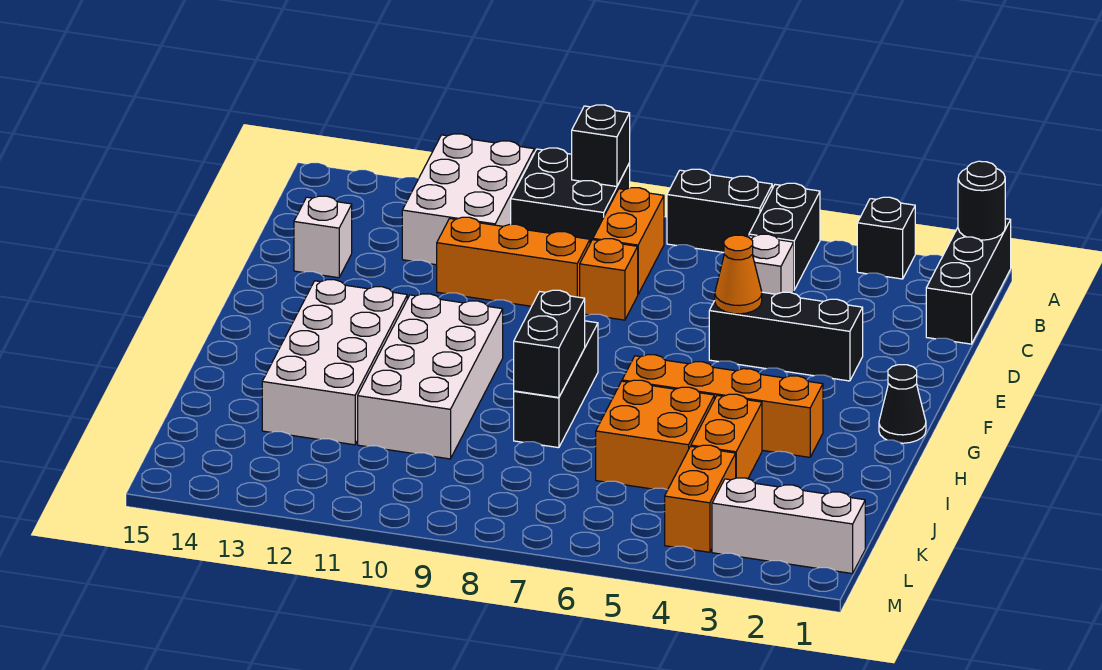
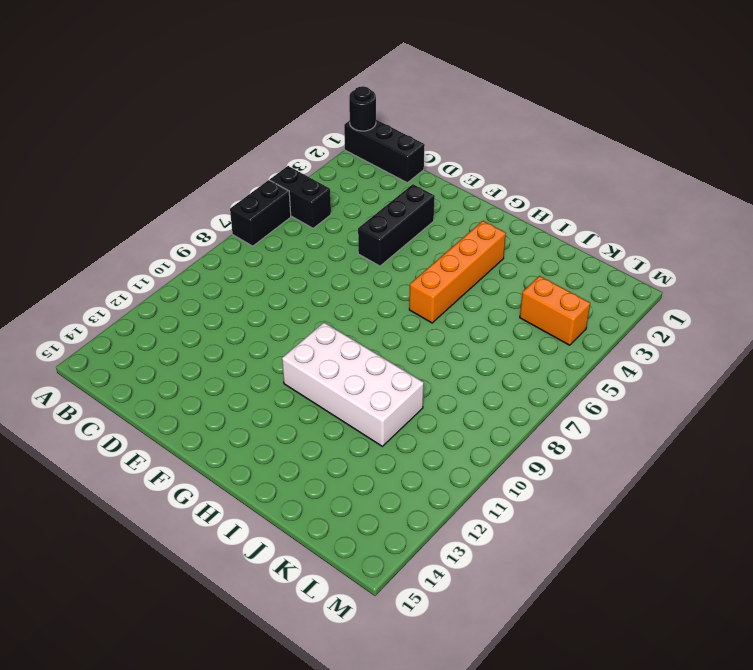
none -> black 1x1 brick [857,197,915,279]
none -> black 2x2 brick [511,148,630,243]
none -> white 2x3 brick [402,134,534,265]

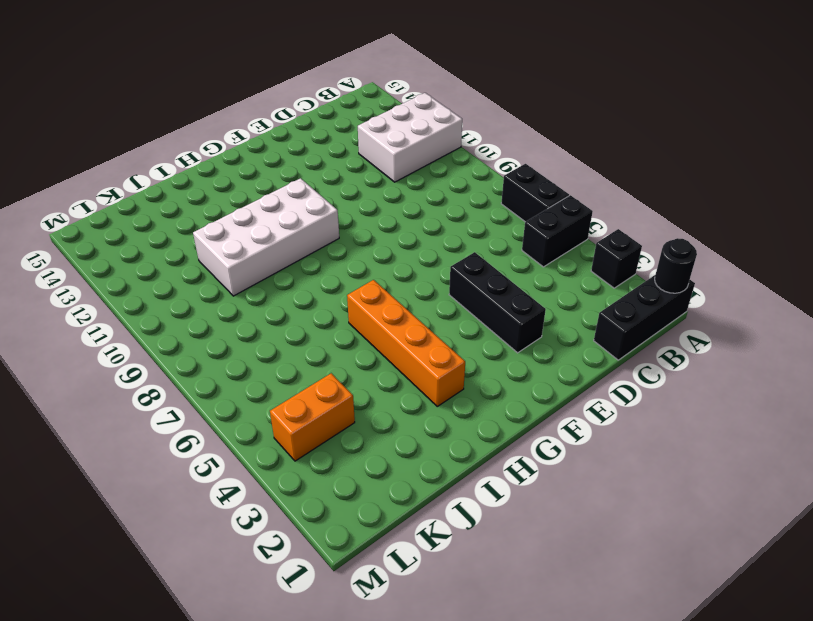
none -> black 2x2 brick [511,148,630,243]
none -> orange 1x2 brick [593,188,664,294]
none -> white 1x1 brick [748,234,794,294]

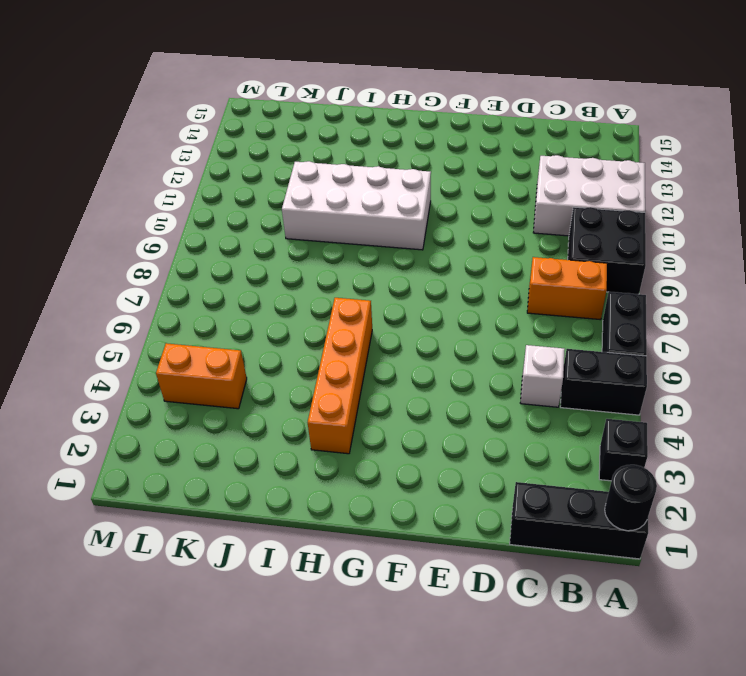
none -> orange 1x1 brick [580,239,638,320]
none -> orange 1x3 brick [437,217,590,306]
none -> white 1x1 brick [294,196,352,278]

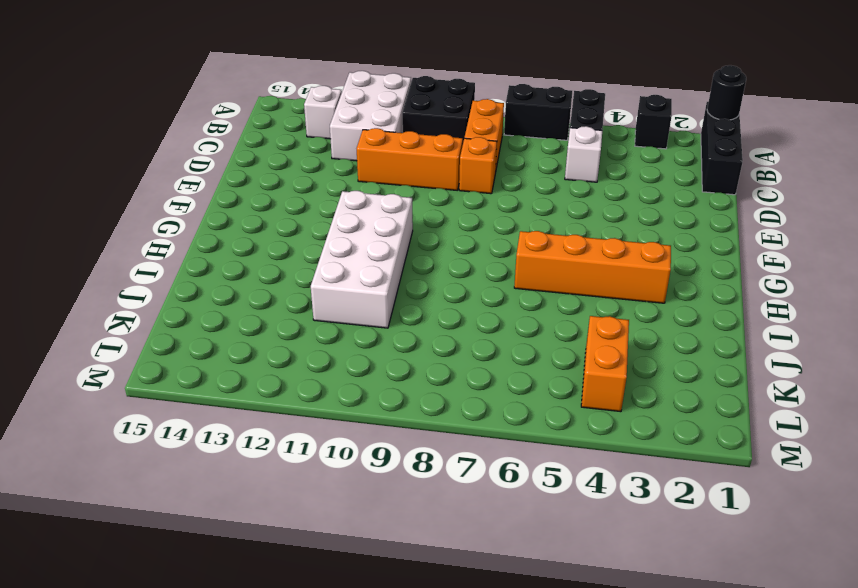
white 1x1 brick [304,86,342,139] -> white 1x1 brick moved to [294,196,352,278]
none -> black 1x3 brick [709,292,863,381]
none -> black 1x1 cone [879,365,926,443]
none -> black 1x3 brick [514,321,598,448]

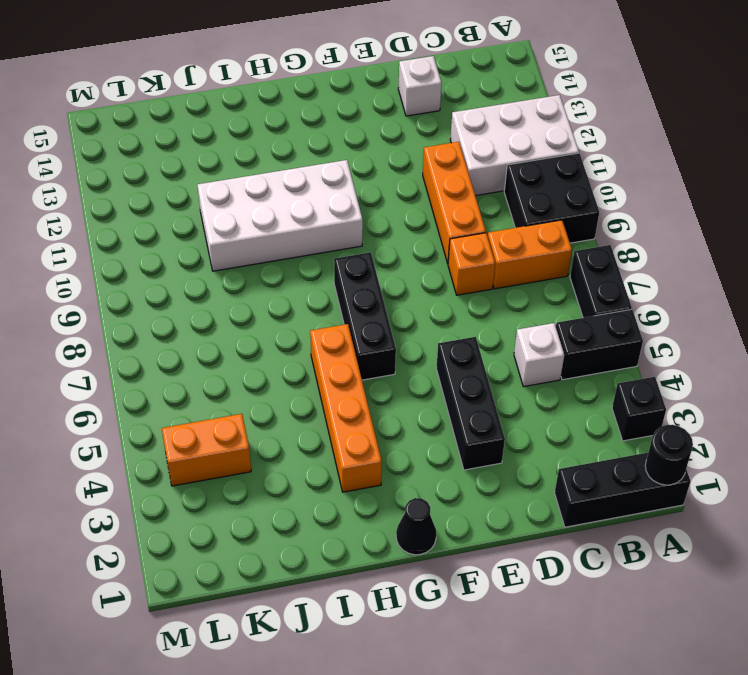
black 1x3 brick [334,252,396,380] -> black 1x3 brick turned to [514,321,598,448]
none -> white 2x4 brick [262,280,407,445]
none -> orange 1x2 brick [691,394,762,479]
none -> orange 2x2 brick [596,380,714,490]

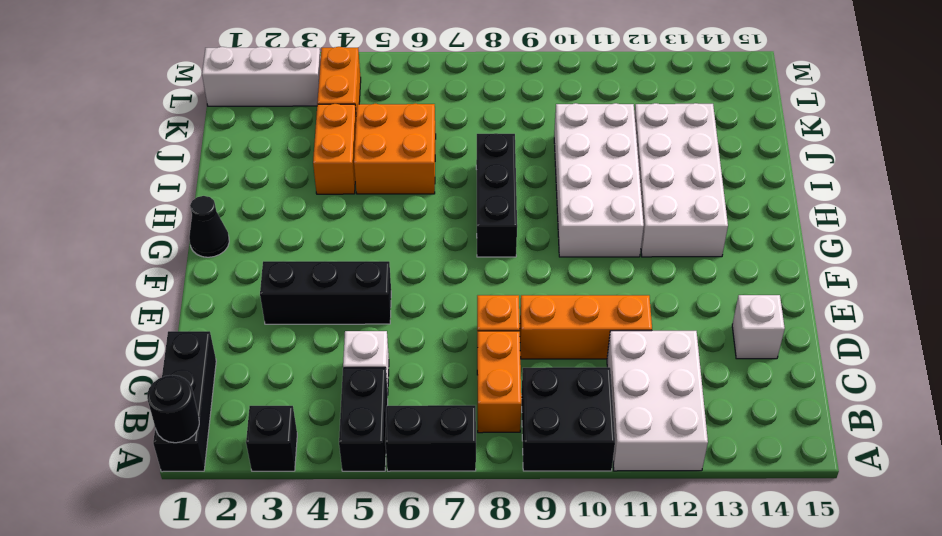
none -> orange 1x4 brick [622,355,823,457]
none -> black 1x1 brick [572,105,630,186]
none -> orange 1x1 cone [715,235,762,314]

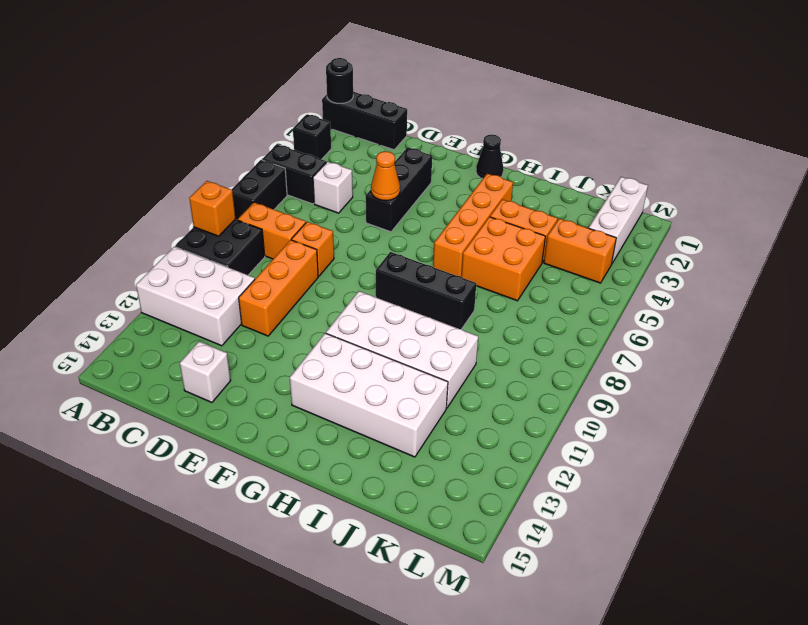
orange 1x1 brick [189,181,235,236] -> black 1x1 brick [572,105,630,186]
none -> black 1x2 brick [514,290,585,397]

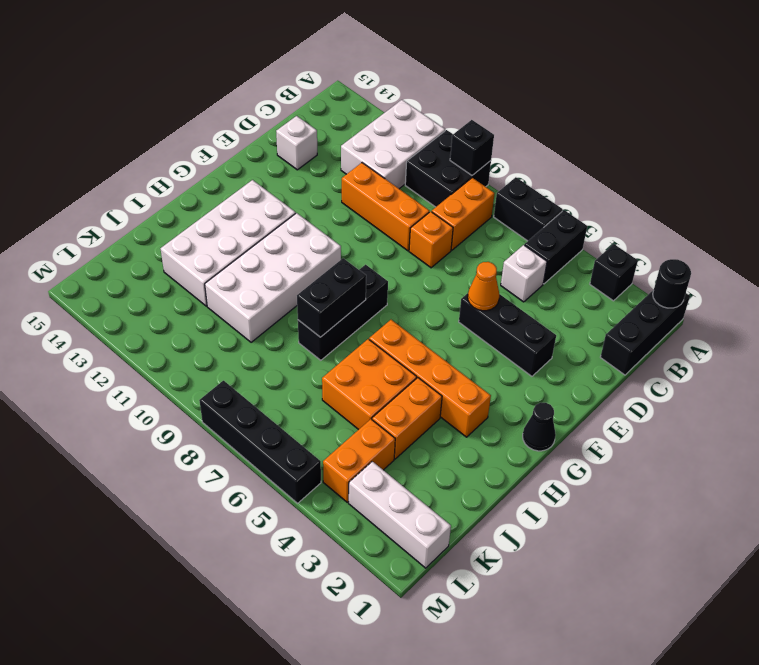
black 1x4 brick [199,381,321,503] -> none

